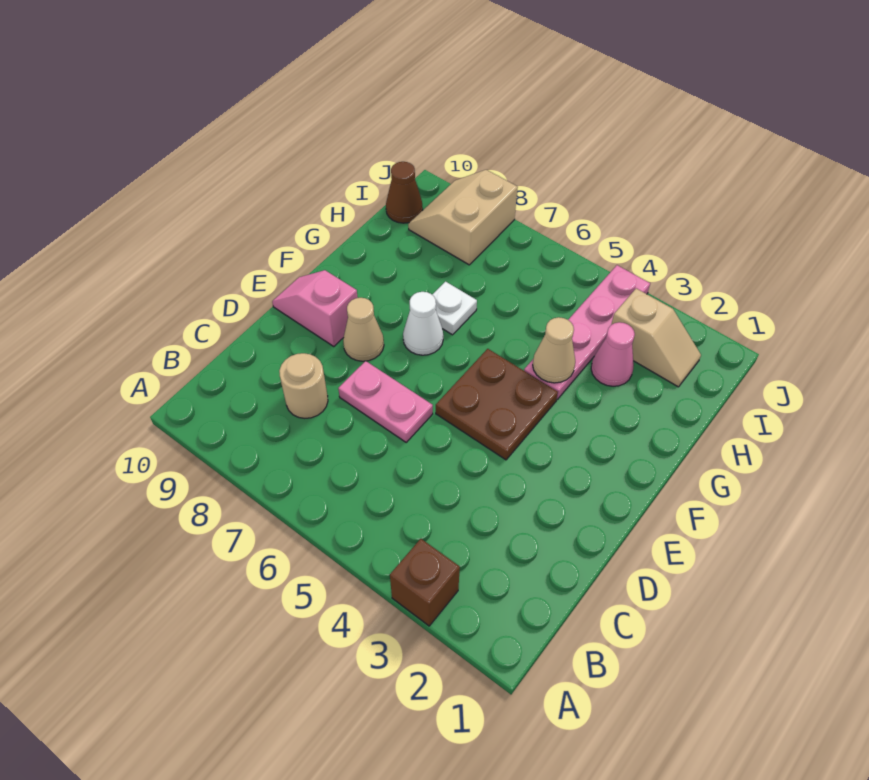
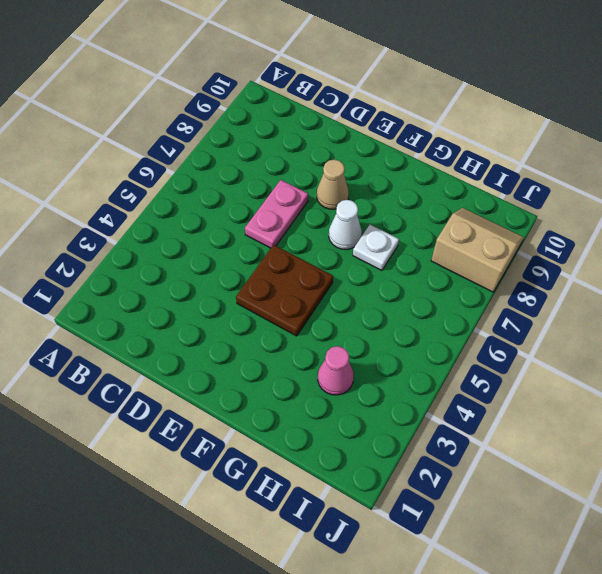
none -> brown 1x1 brick [390,539,460,626]
none -> tan 1x1 round brick [279,353,328,418]
none -> pink 1x2 slope [272,270,358,347]

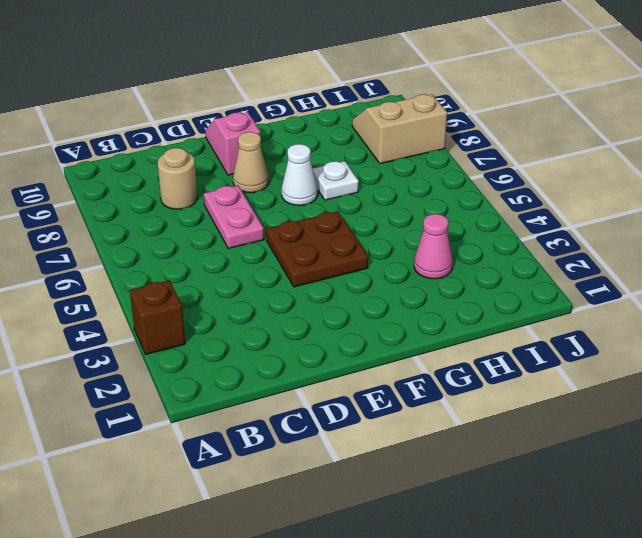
none -> pink 1x4 plate [524,265,650,399]
none -> tan 1x2 slope [611,288,701,387]
none -> brown 1x1 cone [386,162,423,223]

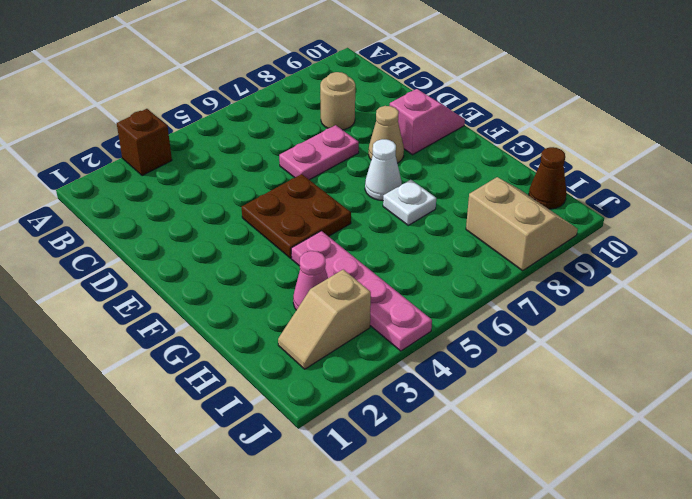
none -> tan 1x1 cone [533,317,575,383]

